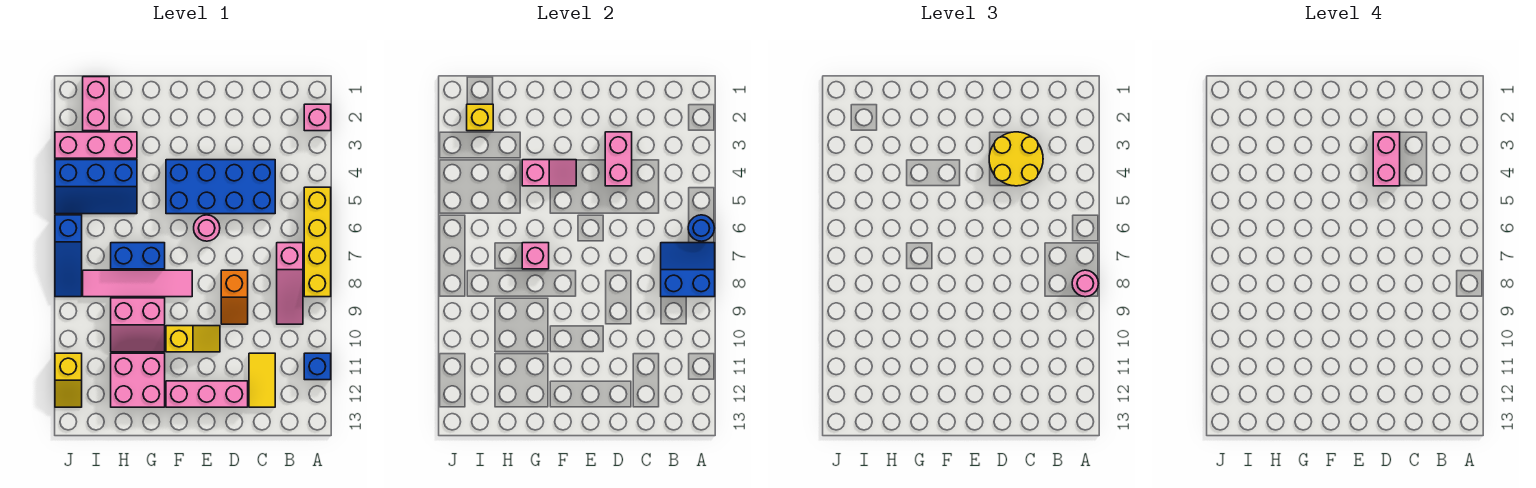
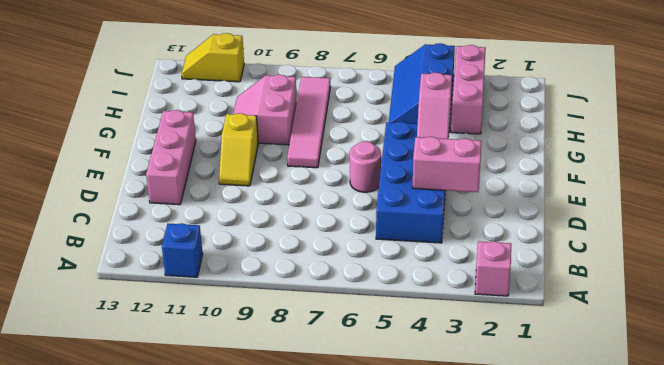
none -> yellow 1x4 brick [304,187,331,297]
none -> pink 1x3 slope [277,243,303,324]
none -> yellow 1x2 tile [249,353,275,407]

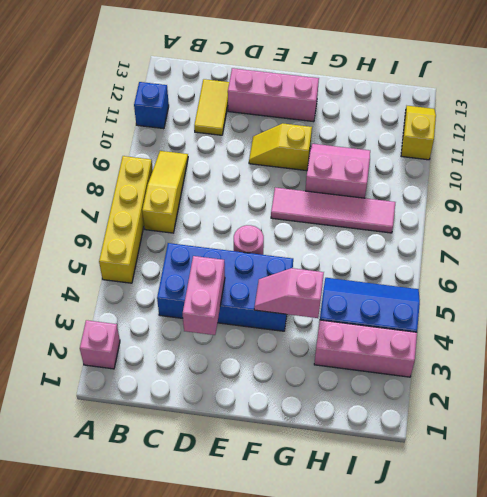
yellow 1x3 slope [142,151,188,233] -> pink 1x3 slope [277,243,303,324]
none -> orange 1x2 slope [221,270,248,324]
none -> blue 1x2 brick [111,243,165,269]
none -> pink 2x2 brick [111,353,165,407]

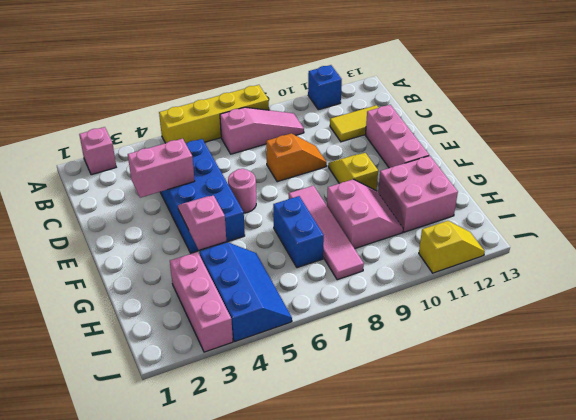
none -> pink 1x2 brick [83,77,109,131]
none -> blue 1x3 slope [55,215,82,297]
none -> blue 1x1 round brick [688,215,714,241]

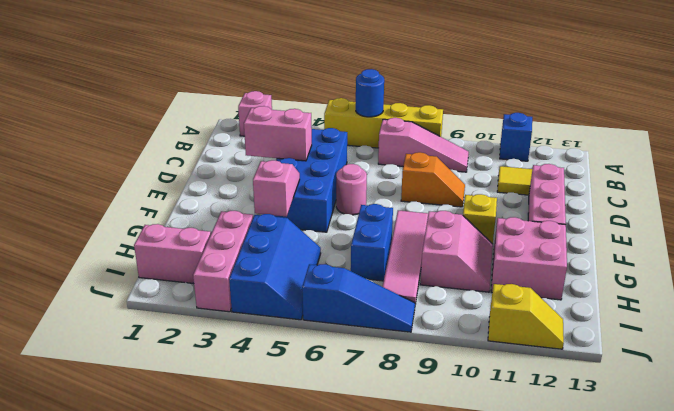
none -> blue 2x2 slope [661,243,715,297]
none -> pink 1x1 brick [522,243,549,269]
none -> yellow 1x1 brick [467,104,493,131]

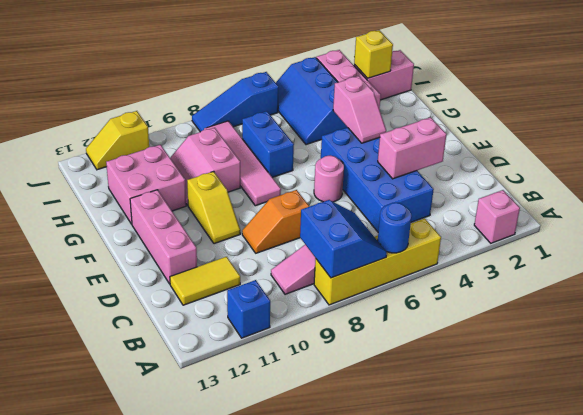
none -> pink 1x1 brick [522,243,549,269]
none -> pink 1x1 round brick [1072,270,1098,297]
none -> yellow 2x2 round brick [989,132,1043,186]

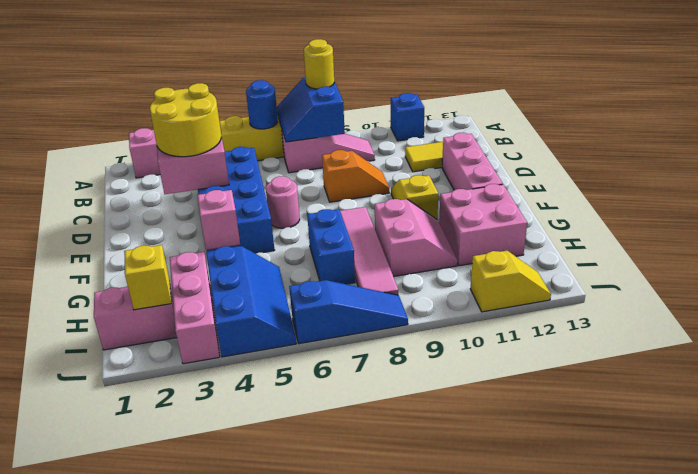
yellow 1x1 round brick [304,39,334,89] -> pink 1x1 round brick [1072,270,1098,297]
none -> pink 1x1 brick [522,243,549,269]
none -> pink 1x2 brick [1373,132,1400,186]

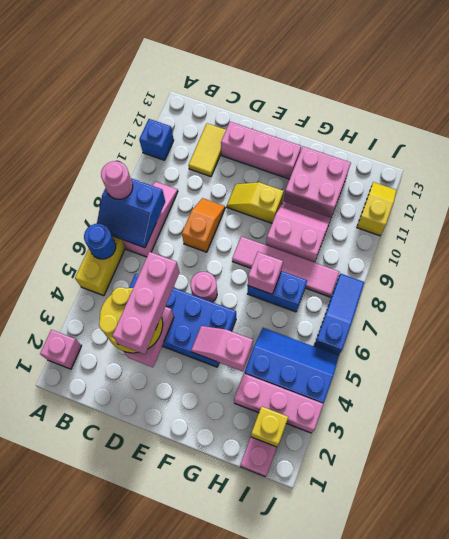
pink 1x3 brick [113,252,180,354] -> pink 1x2 brick [1373,132,1400,186]

